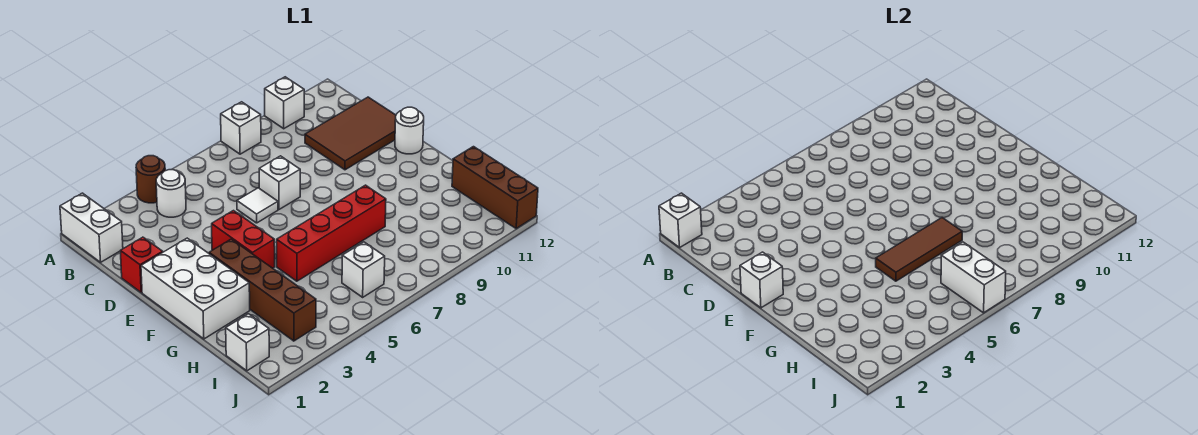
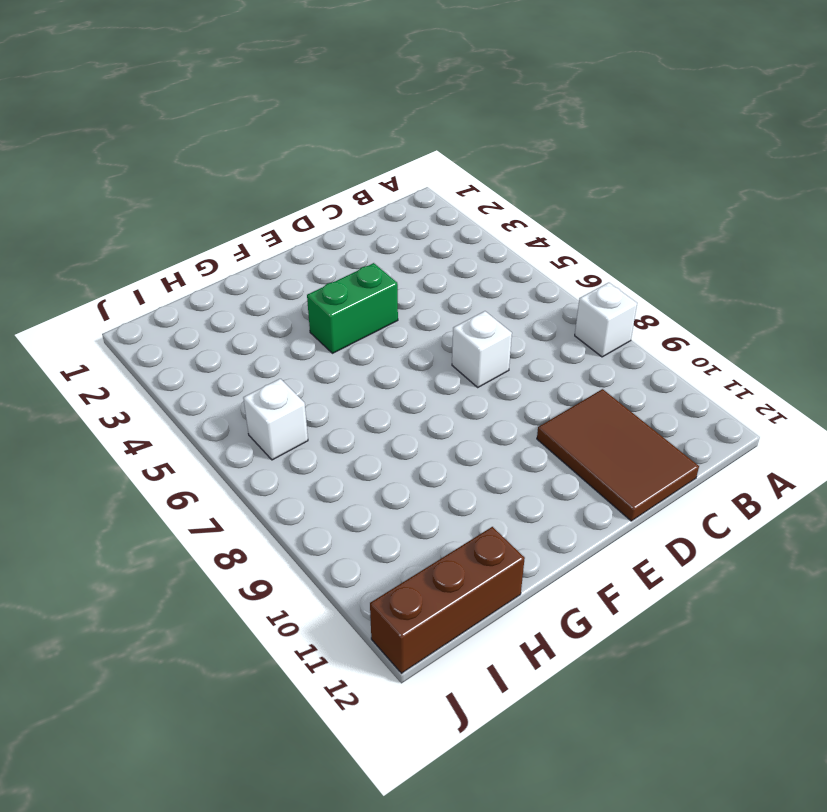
green 1x2 brick [307,263,398,353] -> red 1x2 brick [212,211,275,268]
none -> white 1x2 brick [60,193,123,262]
none -> brown 1x1 round brick [136,156,165,203]
none -> white 1x1 brick [265,77,304,129]

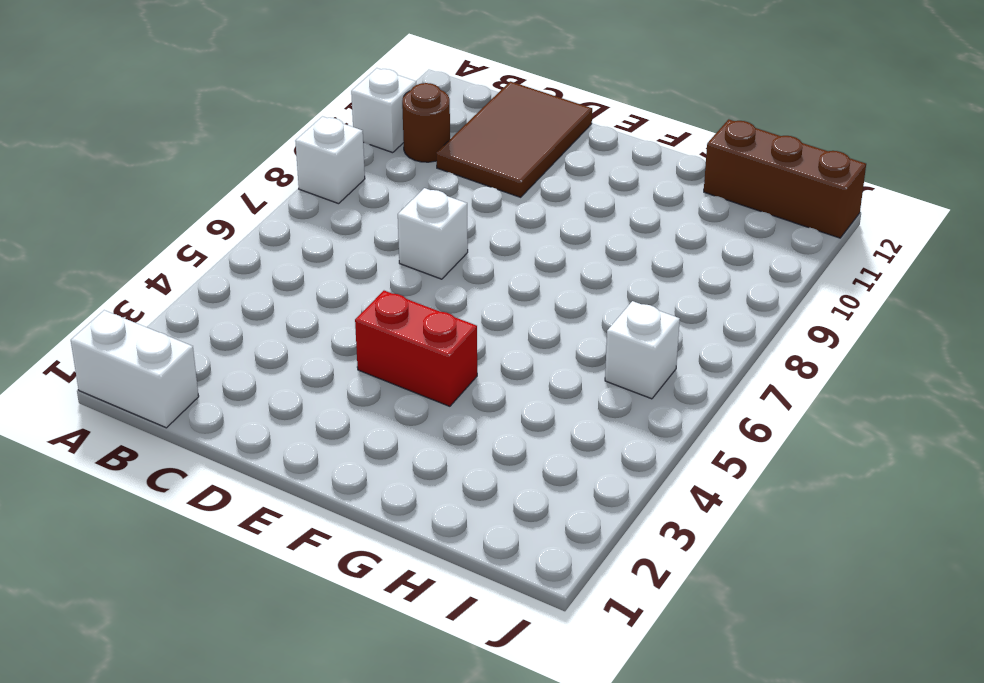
brown 1x1 round brick [402,83,450,162] -> brown 1x1 round brick moved to [136,156,165,203]
none -> white 1x1 round brick [156,170,186,217]
none -> red 1x1 brick [120,237,163,292]
none -> white 1x1 tile [237,188,278,223]

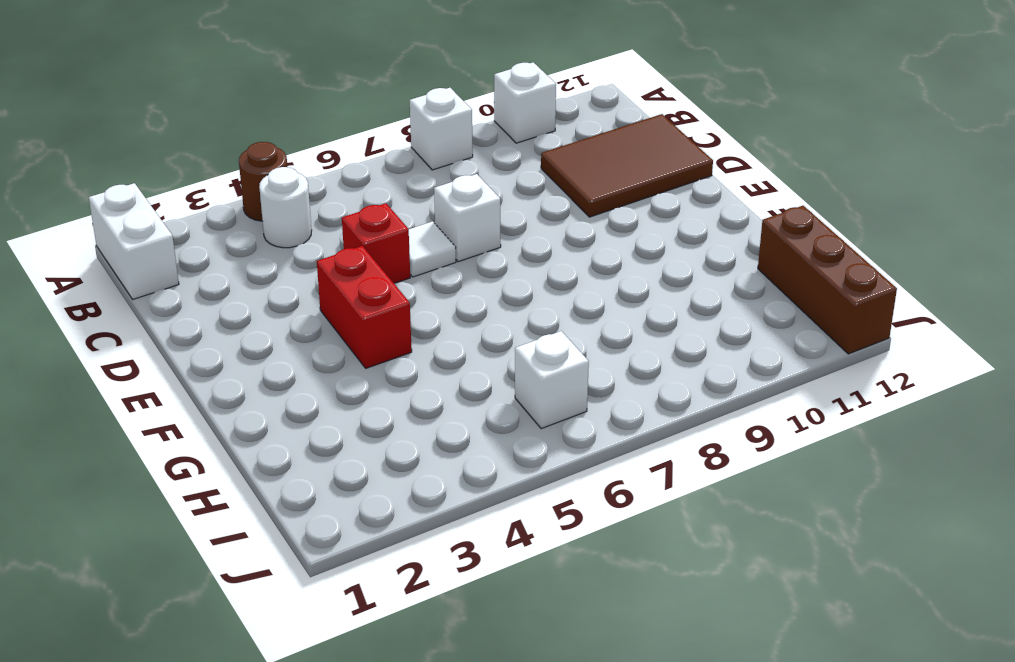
red 1x1 brick [342,203,410,283] -> red 1x1 brick moved to [120,237,163,292]
none -> white 2x3 brick [141,238,250,339]
none -> white 1x1 round brick [395,107,424,154]
none -> brown 1x4 brick [209,239,316,341]

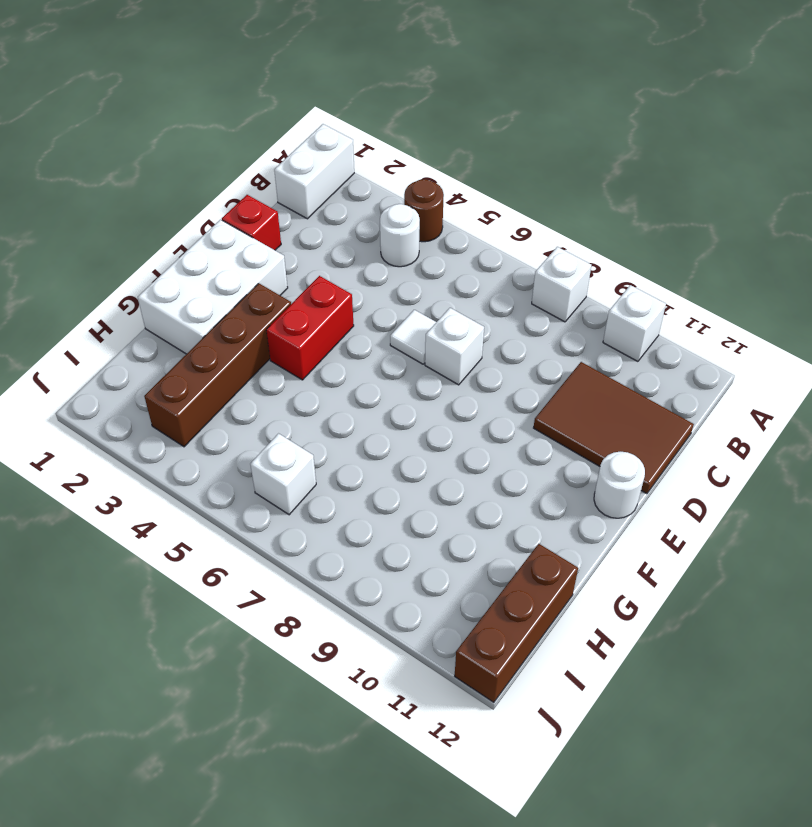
none -> red 1x4 brick [277,185,386,281]
none -> white 1x1 brick [226,314,269,371]
none -> white 1x1 brick [659,193,702,247]

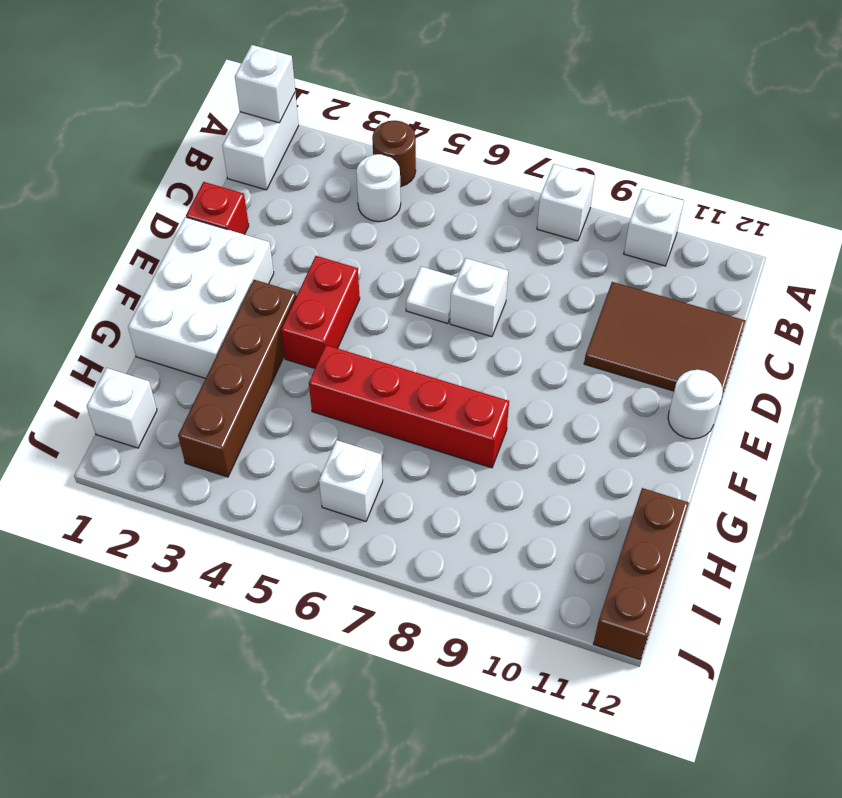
none -> white 1x1 brick [740,252,783,308]
none -> brown 1x3 tile [876,218,962,281]
none -> white 1x2 brick [941,242,1006,313]

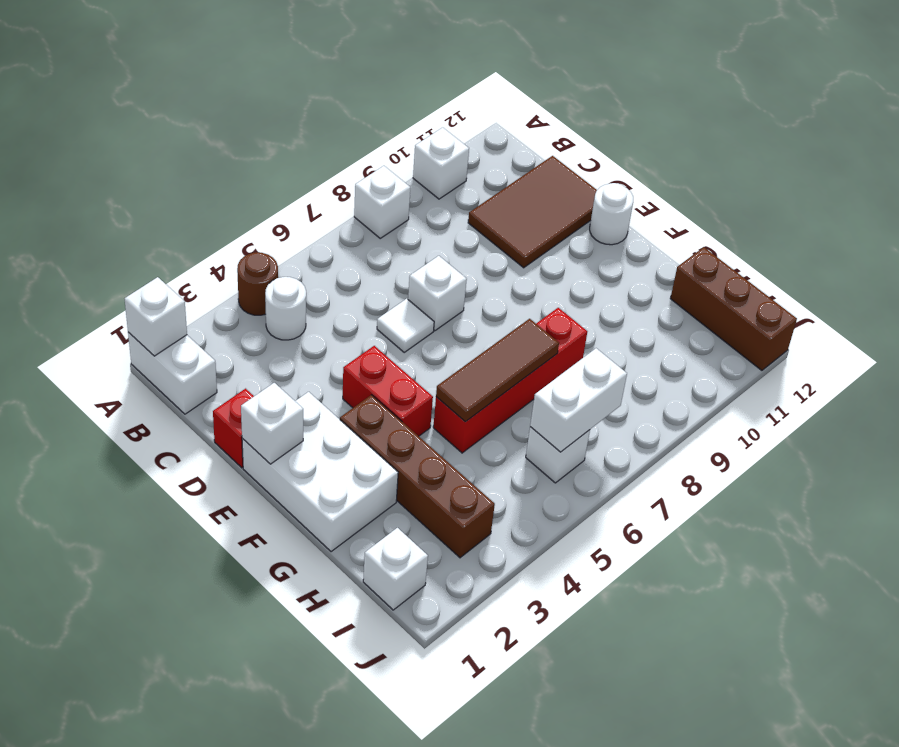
white 1x2 brick [530,348,627,452] -> white 1x2 brick turned to [941,242,1006,313]

